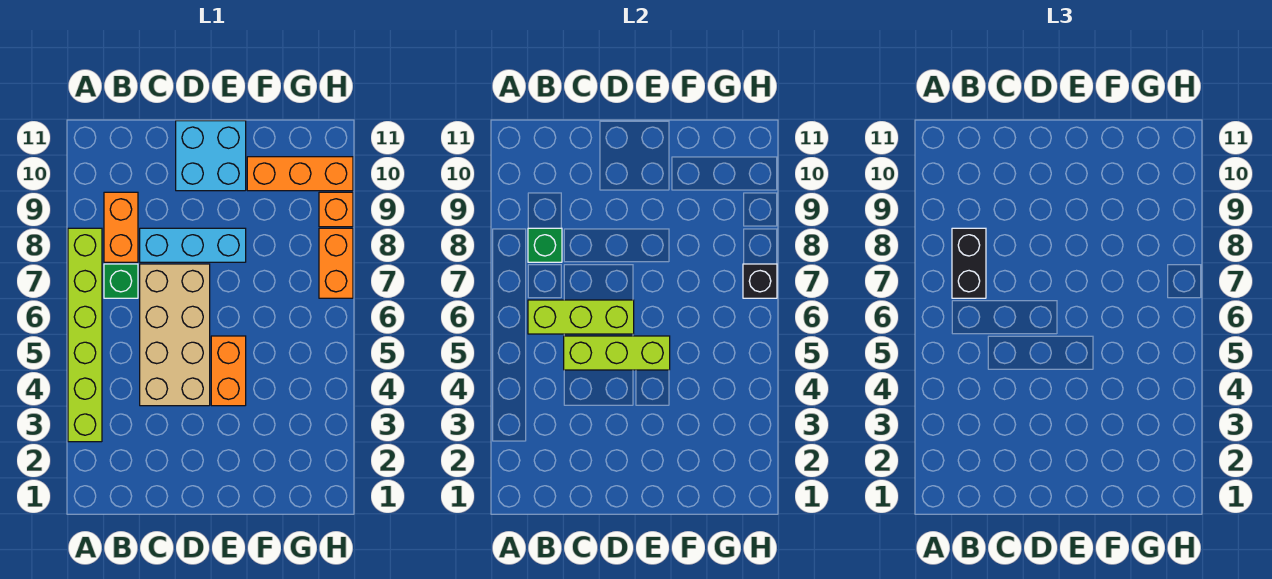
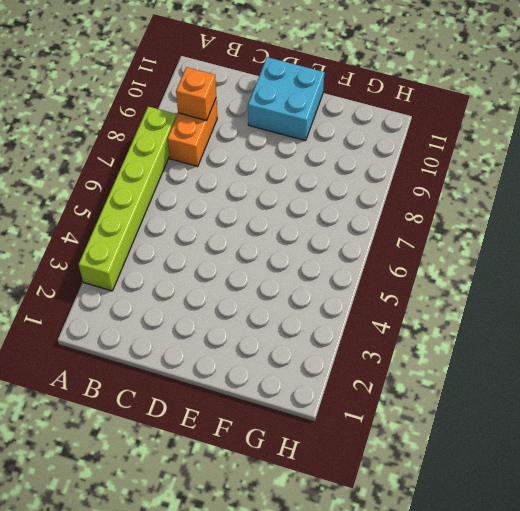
orange 1x1 brick [176,67,216,120] -> orange 1x1 brick moved to [319,192,353,227]
none -> green 1x1 brick [104,264,138,298]
none -> tan 2x4 brick [140,264,210,406]
none -> cyan 1x3 brick [140,228,246,262]

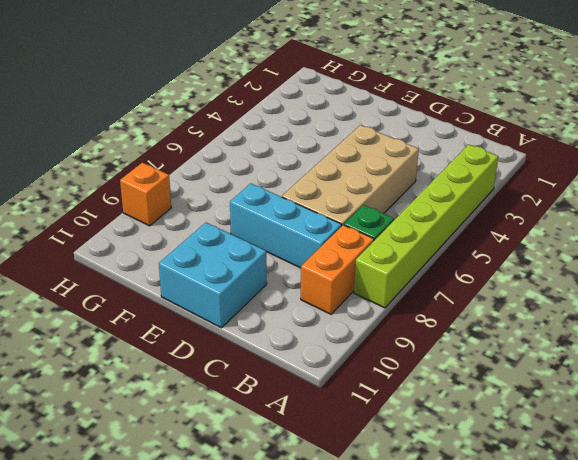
none -> orange 1x2 brick [211,336,246,406]
none -> orange 1x3 brick [247,157,353,191]
none -> orange 1x2 brick [319,228,353,298]

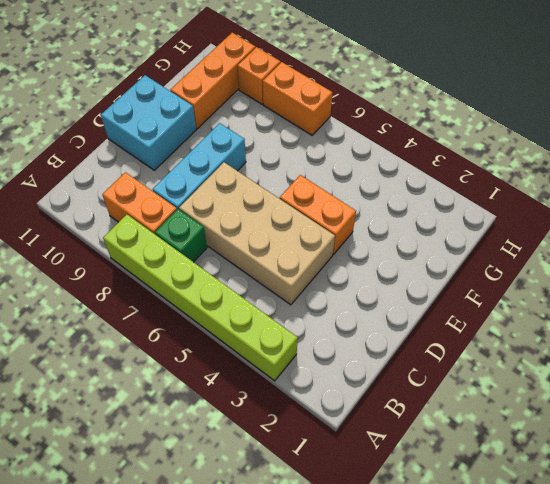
none -> lime 1x3 brick [528,300,634,334]
none -> green 1x1 brick [528,228,562,262]
none -> lime 1x3 brick [564,336,670,370]

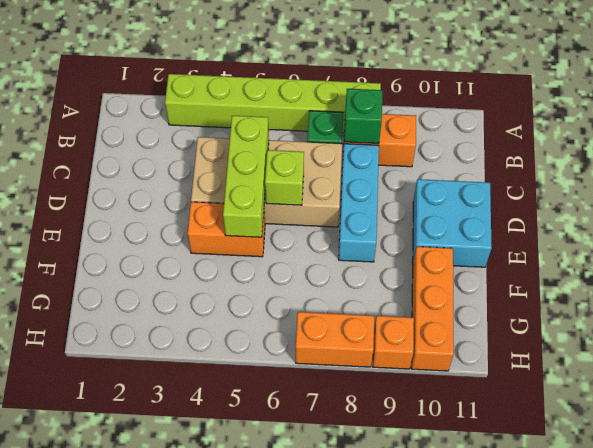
lime 1x1 brick [265,150,304,205] -> lime 1x3 brick [528,300,634,334]
none -> black 1x1 brick [743,264,777,298]
none -> black 1x2 brick [952,228,986,298]

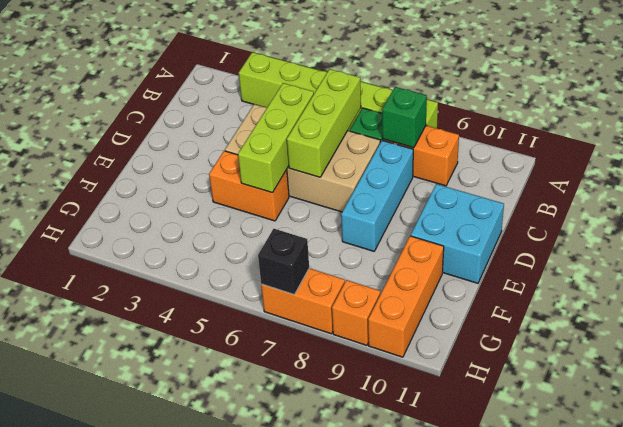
none -> black 1x2 brick [952,228,986,298]

